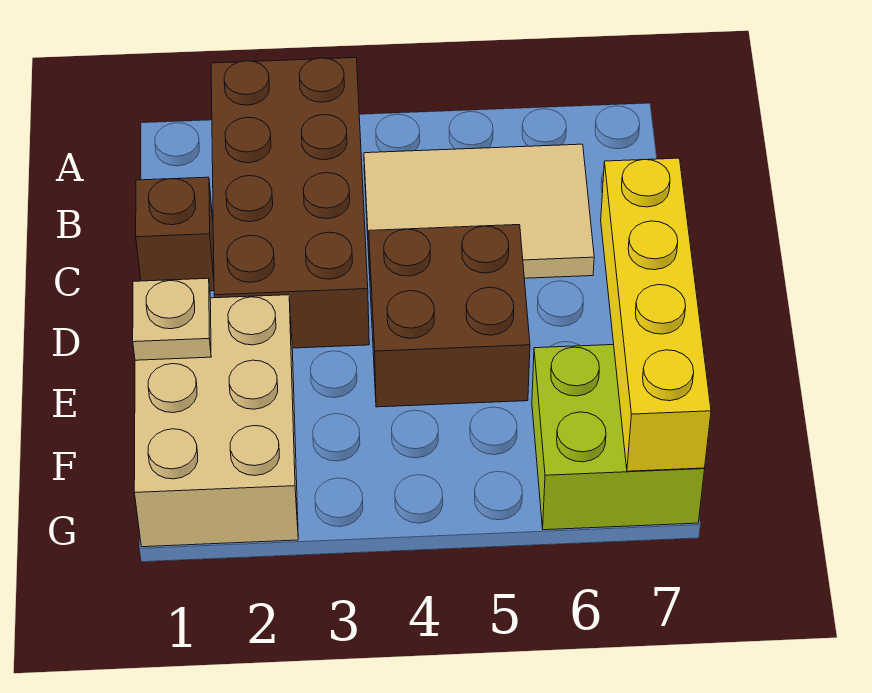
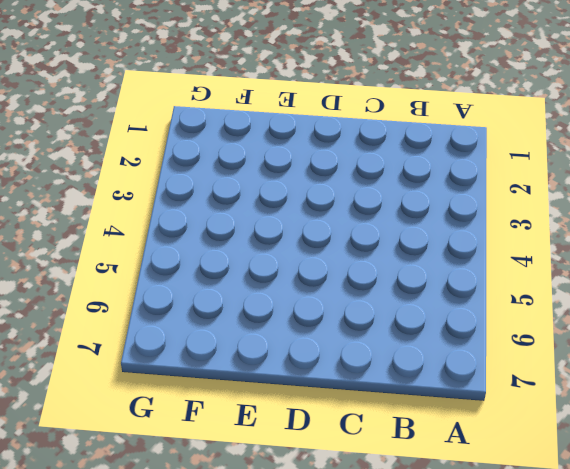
none -> brown 2x4 brick [211,58,369,348]
none -> tan 2x3 tile [364,144,594,278]

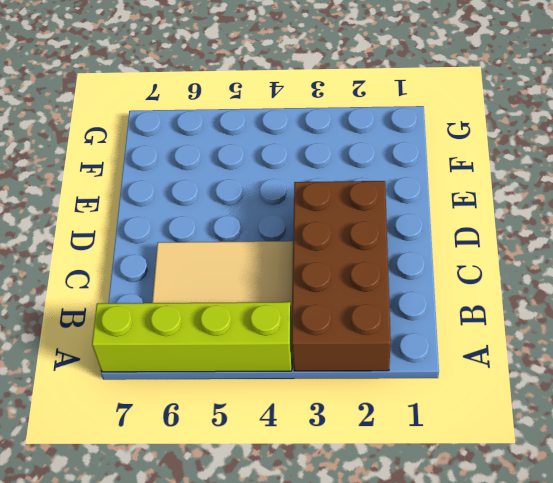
lime 1x4 brick [92,302,292,372] -> none
none -> brown 1x1 brick [136,177,214,291]
none -> brown 2x2 brick [369,225,530,407]

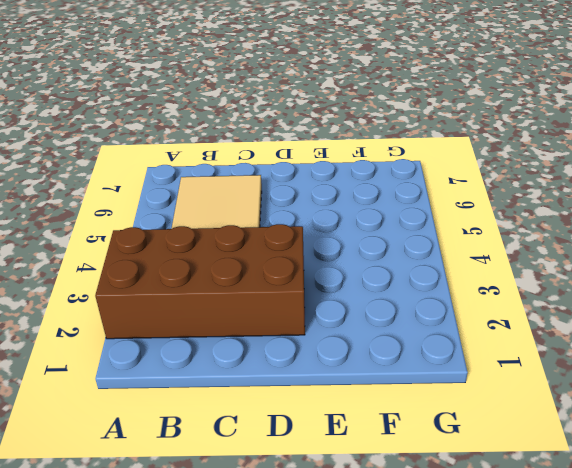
none -> brown 1x1 brick [136,177,214,291]
none -> brown 2x2 brick [369,225,530,407]

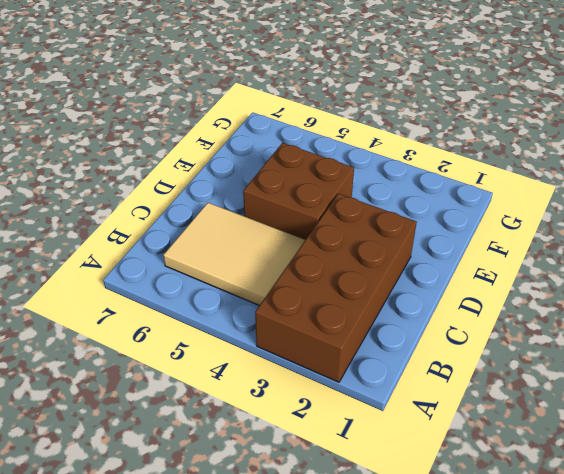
none -> brown 1x1 brick [136,177,214,291]
none -> tan 2x3 brick [134,295,298,547]

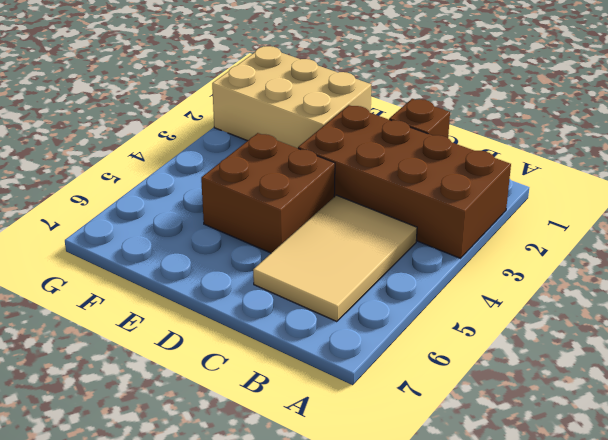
none -> lime 2x2 brick [532,345,705,530]
none -> yellow 1x4 brick [601,158,711,471]

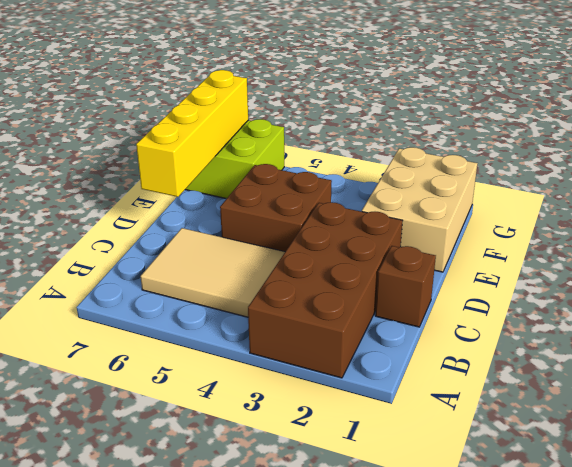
none -> tan 1x1 plate [133,278,211,360]

